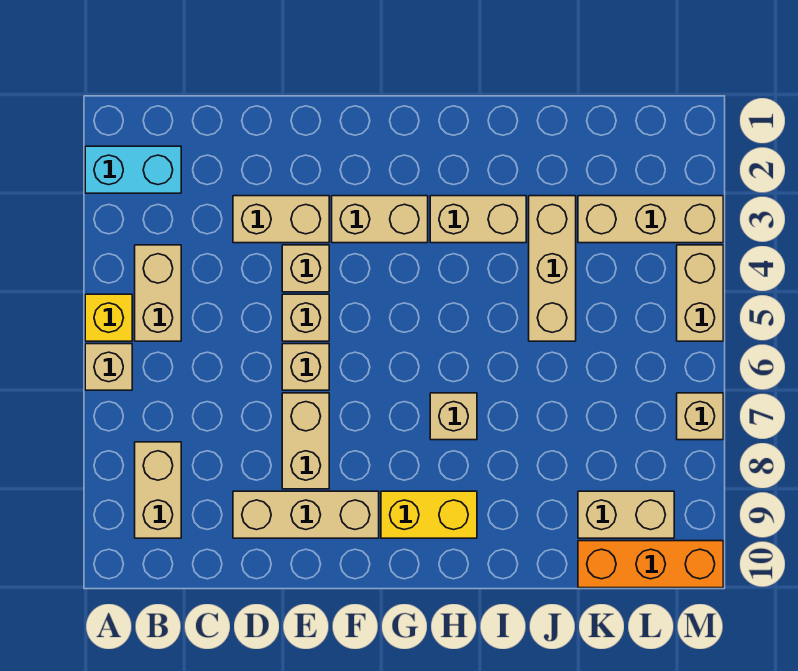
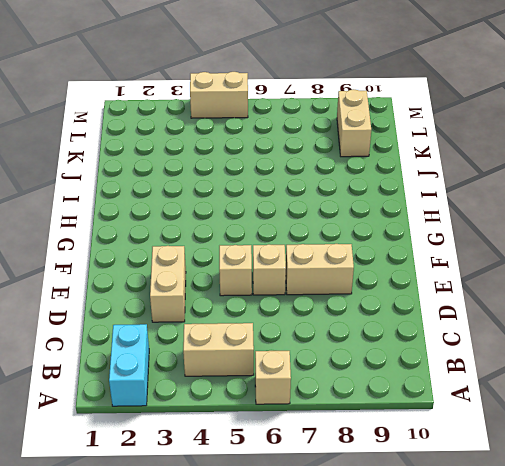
none -> yellow 1x1 brick [85,294,132,341]
none -> tan 1x2 brick [135,442,181,538]
none -> tan 1x3 brick [233,491,379,538]

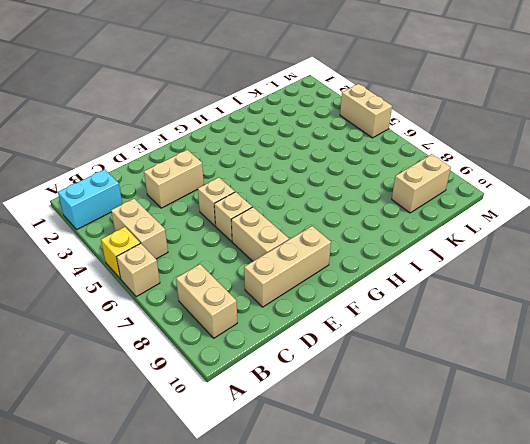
none -> tan 1x1 brick [282,245,329,292]
none -> tan 1x2 brick [332,196,428,243]
none -> yellow 1x2 brick [381,491,477,538]

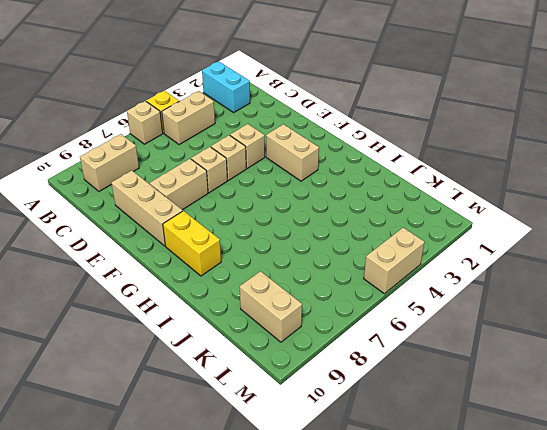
none -> tan 1x2 brick [233,196,329,243]
none -> tan 1x2 brick [430,196,526,243]
none -> tan 1x1 brick [430,393,477,440]

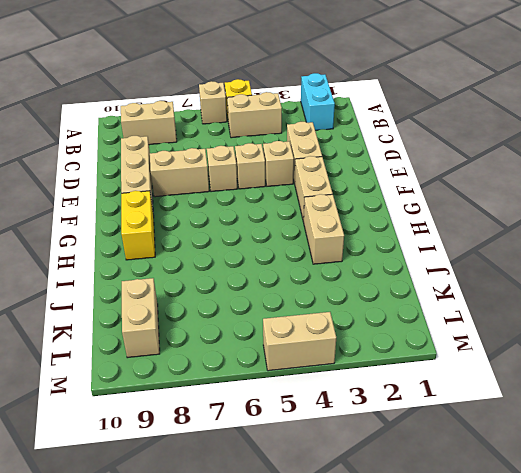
none -> tan 1x1 brick [430,393,477,440]
none -> tan 1x3 brick [529,196,576,341]
none -> tan 1x3 brick [578,196,723,243]

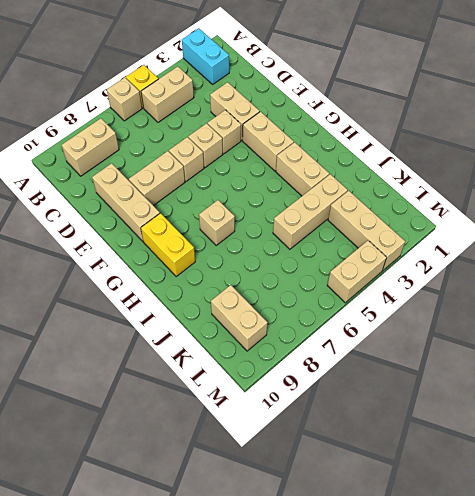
none -> orange 1x3 brick [578,541,723,588]
none -> tan 1x1 brick [677,393,723,440]

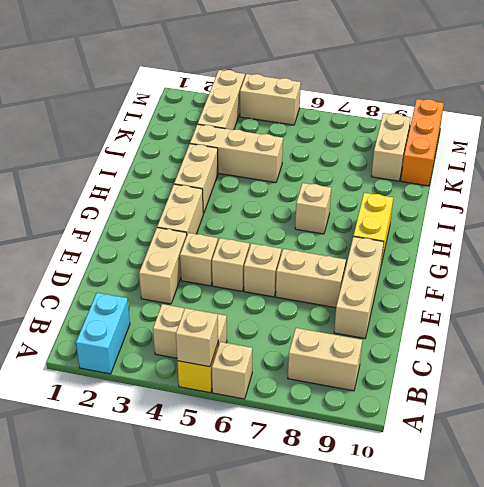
tan 1x1 brick [176,308,218,367] -> tan 1x1 brick moved to [677,393,723,440]

